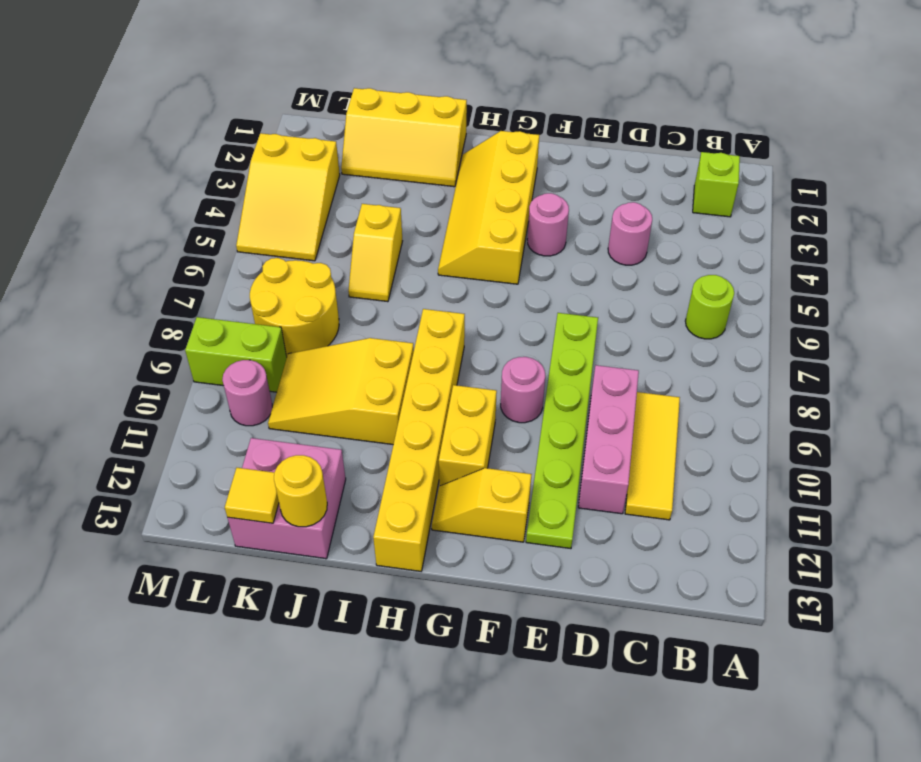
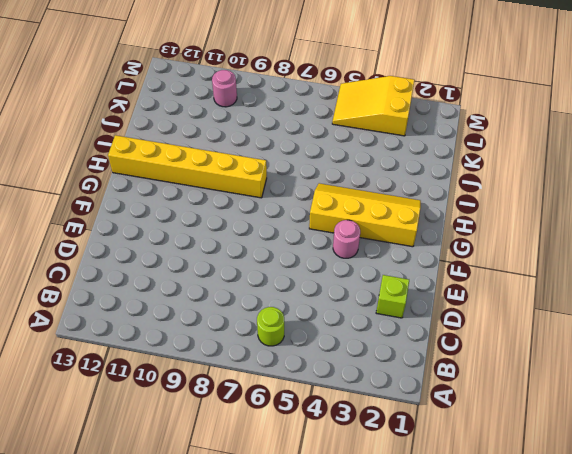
lime 1x1 brick [376,275,409,318] -> lime 1x1 brick moved to [693,152,740,217]
none -> yellow 1x3 tile [625,392,680,520]
none -> pink 1x1 round brick [608,202,652,265]
none -> pink 1x3 brick [578,365,639,514]

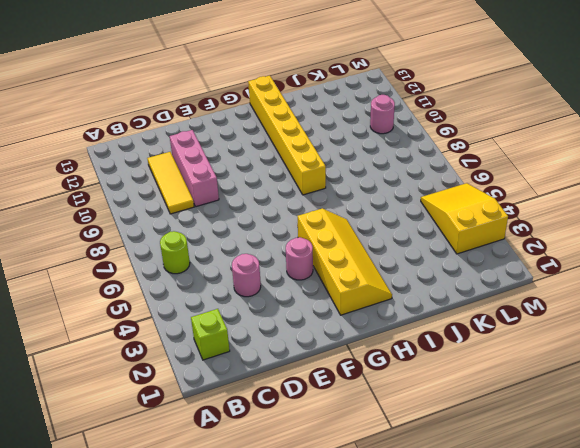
none -> lime 1x6 plate [526,313,598,549]
none -> pink 1x1 round brick [501,357,545,423]
none -> yellow 1x2 slope [432,468,532,542]

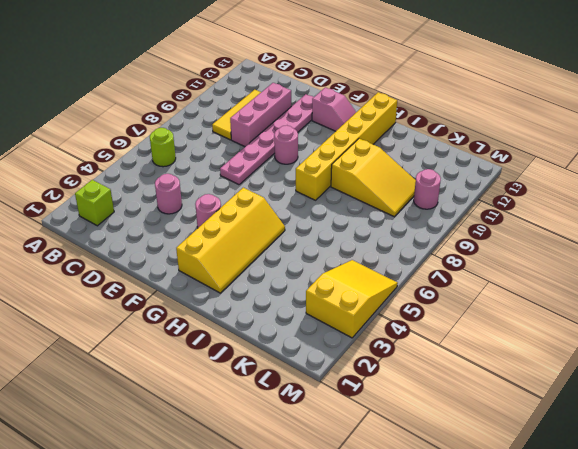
pink 1x6 plate [220,94,314,185] -> lime 1x6 plate [526,313,598,549]
pink 1x2 slope [312,87,356,131] -> yellow 1x2 slope [432,468,532,542]
none -> yellow 1x2 brick [439,385,497,486]
none -> yellow 2x3 slope [341,88,467,187]
none -> yellow 1x2 slope [348,204,402,302]

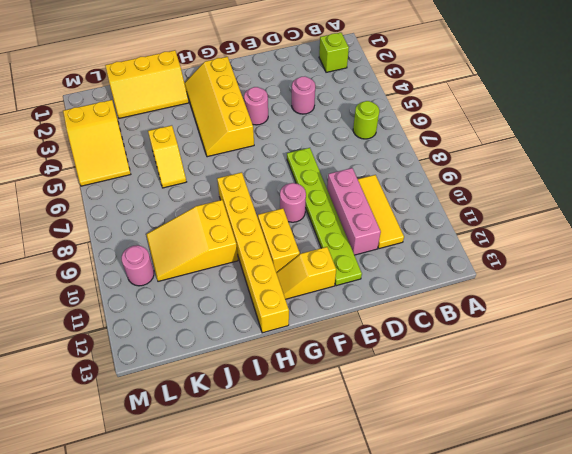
none -> pink 2x2 brick [228,438,346,559]
none -> yellow 2x2 round brick [250,258,339,357]
none -> lime 1x2 brick [185,317,287,392]

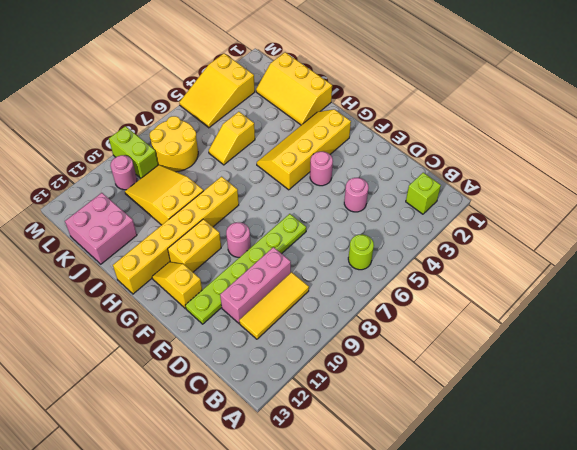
none -> yellow 1x1 round brick [274,455,327,527]
none -> yellow 1x1 tile [225,468,279,523]

